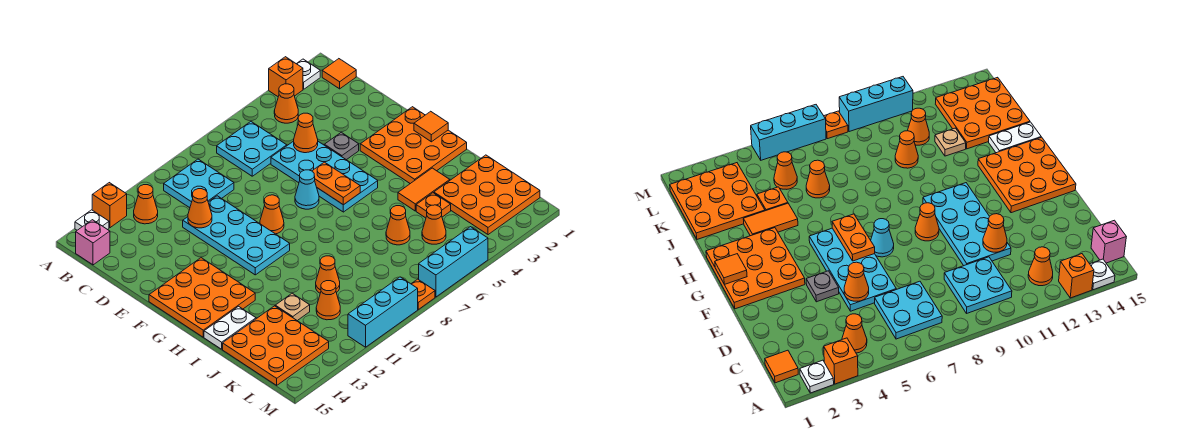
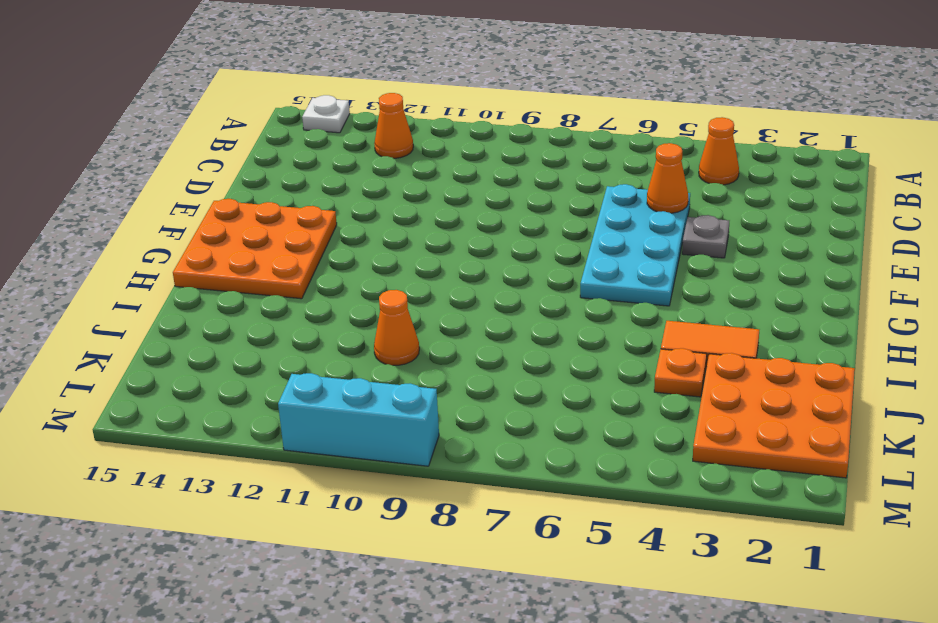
none -> white 1x1 plate [297,59,320,89]
none -> orange 1x1 brick [269,57,303,96]
none -> orange 1x1 brick [92,183,127,228]
none -> orange 1x1 tile [322,59,356,89]

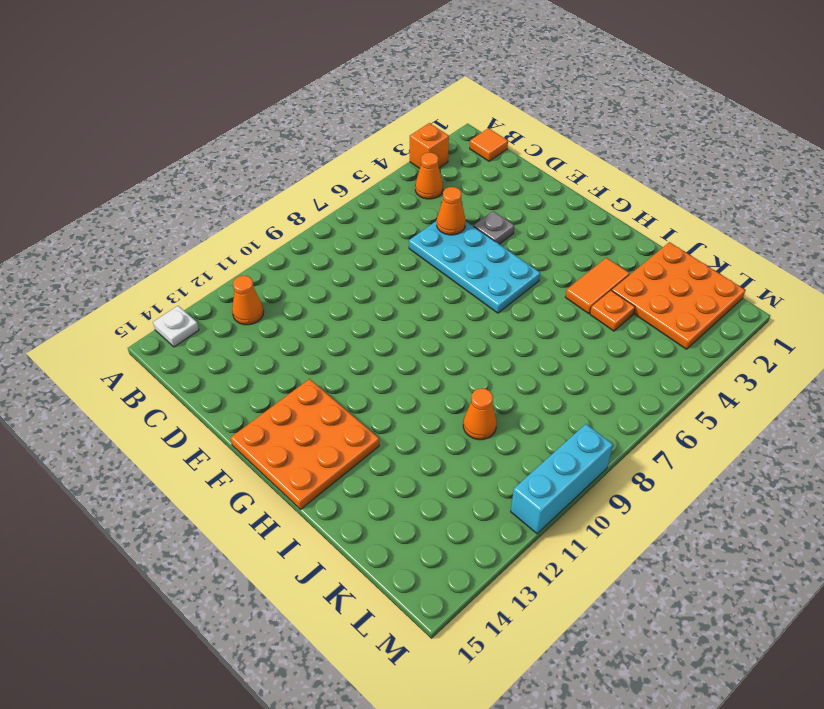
none -> white 1x1 plate [297,59,320,89]
none -> orange 1x1 brick [92,183,127,228]
none -> cyan 2x2 plate [217,122,287,176]
none -> cyan 2x2 plate [164,159,234,208]

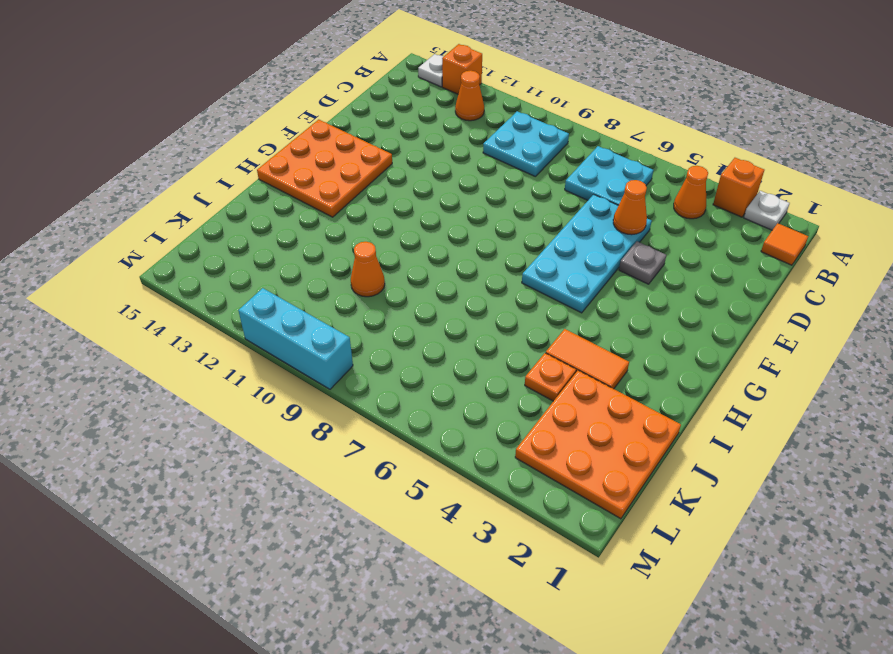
none -> pink 1x1 brick [76,220,110,265]
none -> cyan 2x4 plate [183,196,290,275]
none -> orange 3x3 plate [360,107,467,184]
none -> cyan 1x1 cone [295,170,319,209]

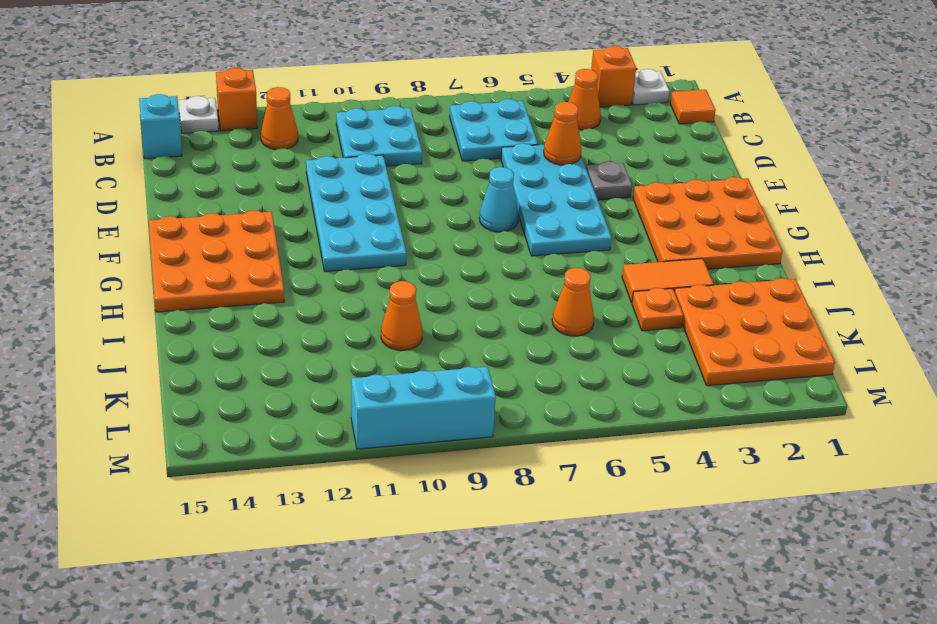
cyan 1x1 brick [139,94,182,159] -> pink 1x1 brick [76,220,110,265]
none -> orange 1x1 cone [260,195,284,234]
none -> white 1x2 plate [204,306,256,349]
none -> tan 1x1 plate [275,293,310,321]
none -> orange 3x3 plate [223,306,329,385]

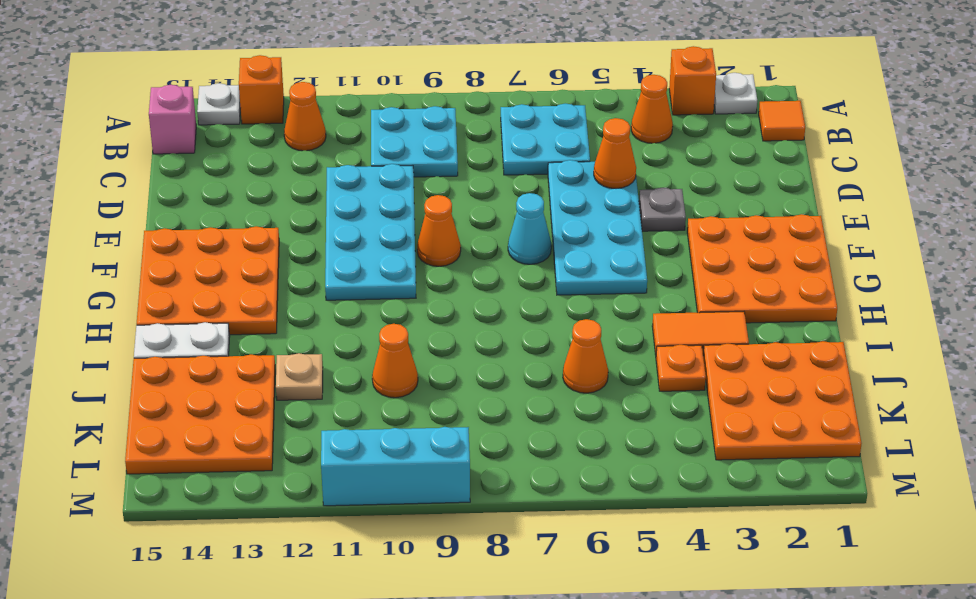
none -> orange 1x1 cone [422,205,446,244]
none -> orange 1x1 cone [316,281,340,320]
none -> cyan 1x3 brick [419,227,488,297]
none -> orange 1x1 plate [411,279,435,309]

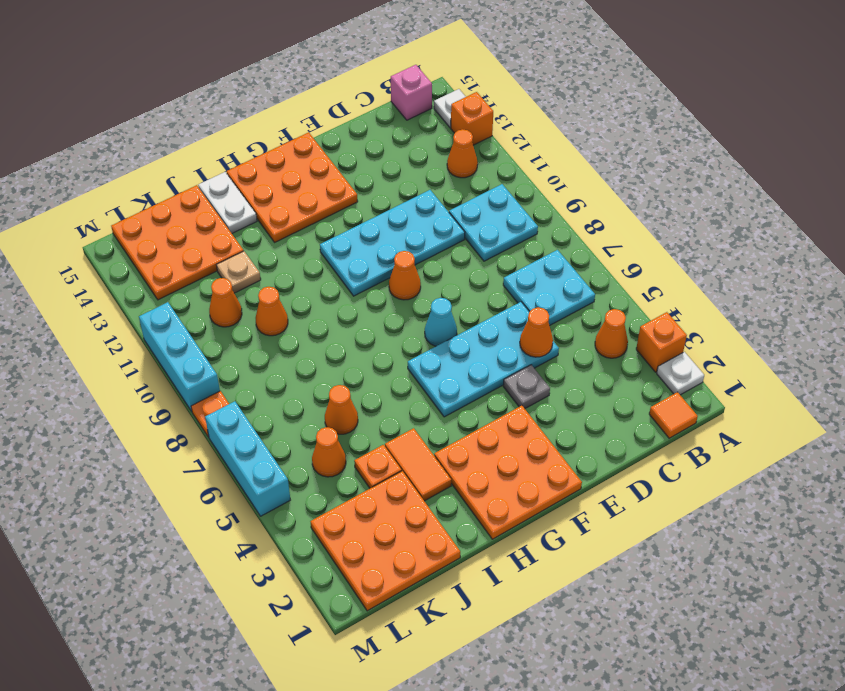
none -> orange 1x1 cone [188,189,212,228]
none -> orange 1x2 plate [313,162,360,205]
none -> orange 1x1 tile [414,111,448,142]

